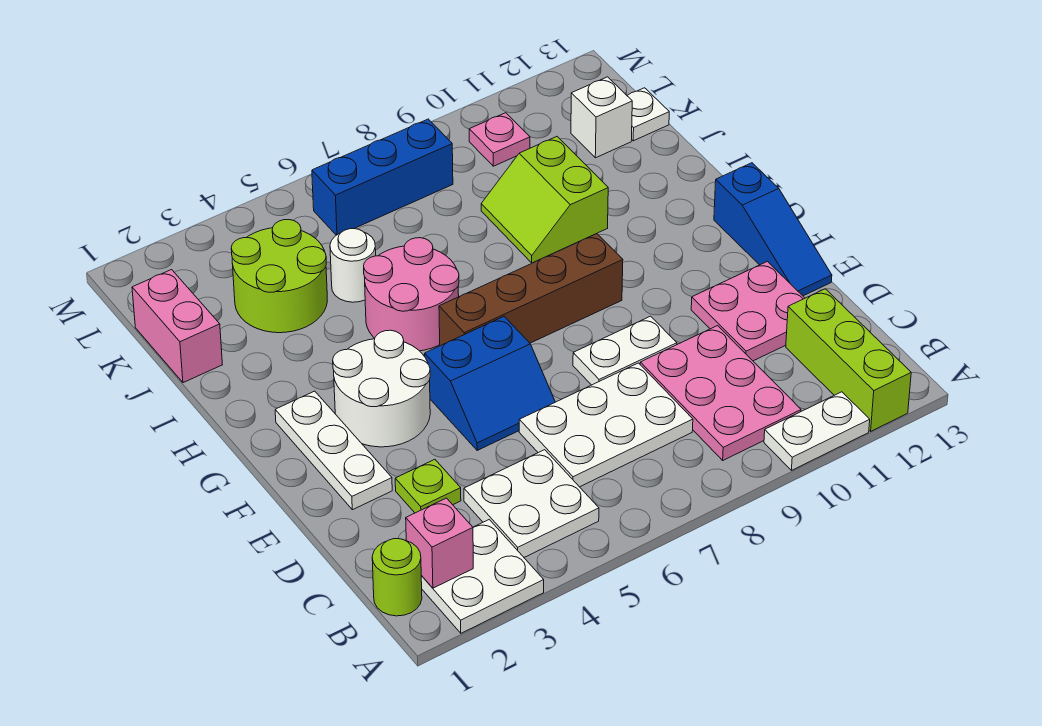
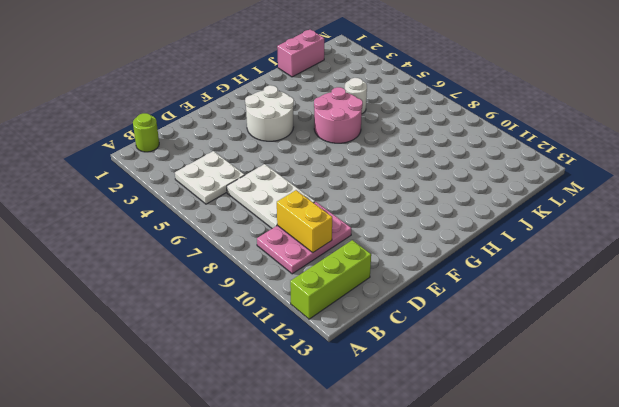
yellow 1x2 brick [277,190,332,252] -> none
none -> white 2x2 plate [421,520,544,633]
none -> white 1x2 plate [764,392,870,470]
none -> lime 1x1 plate [395,460,461,513]

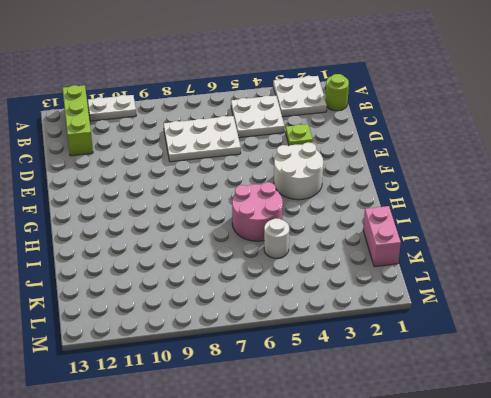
none -> pink 2x3 plate [640,326,801,460]
none -> pink 2x2 plate [691,261,805,361]
none -> white 1x3 plate [275,391,392,510]

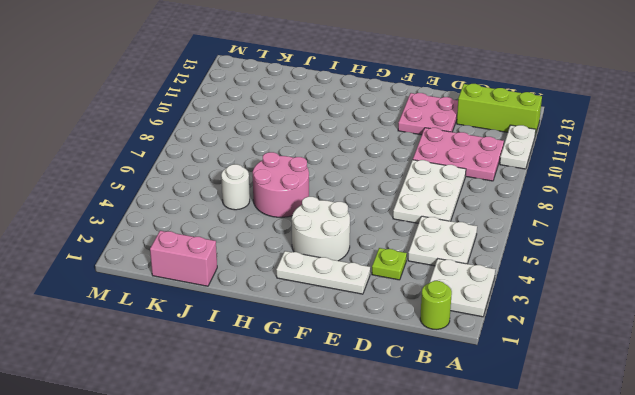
none -> blue 2x2 slope [425,317,555,450]
none -> white 1x2 plate [573,316,677,385]
none -> blue 1x3 slope [714,163,832,296]

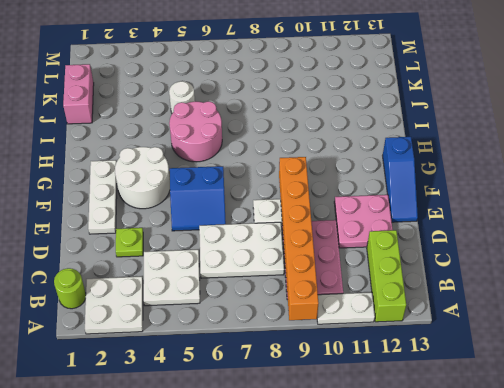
orange 1x6 brick [279,157,318,320] -> none
none -> brown 1x4 brick [439,234,623,346]
none -> lime 2x2 slope [481,137,608,263]
none -> lime 2x2 round brick [231,220,327,333]

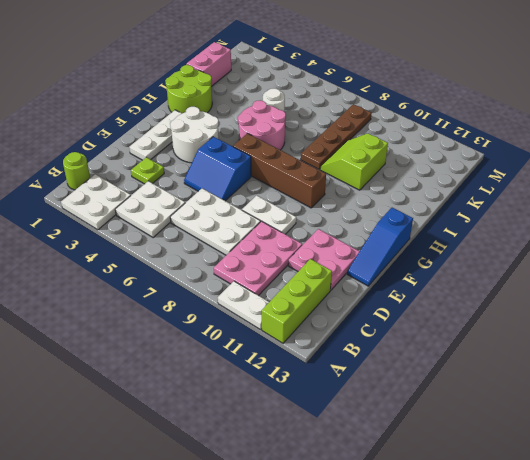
lime 2x2 round brick [165,65,212,113] -> lime 2x2 round brick moved to [231,220,327,333]
brown 1x4 plate [301,104,372,169] -> blue 1x3 brick [312,119,453,235]
none -> white 1x1 brick [571,77,632,158]
none -> white 1x1 plate [627,88,669,141]
none -> pink 1x1 plate [469,113,530,166]

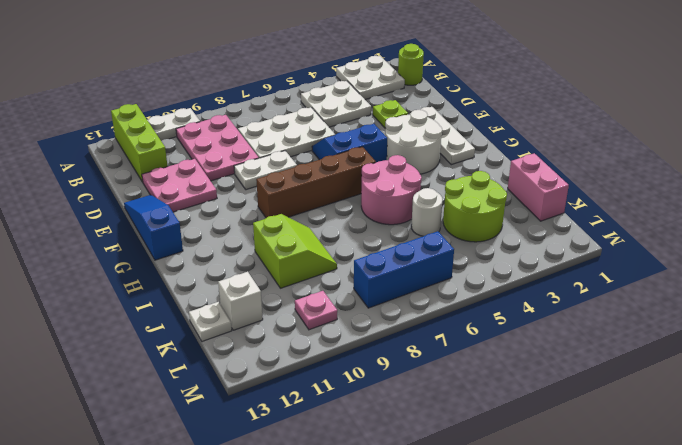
none -> pink 1x1 brick [406,498,473,588]

